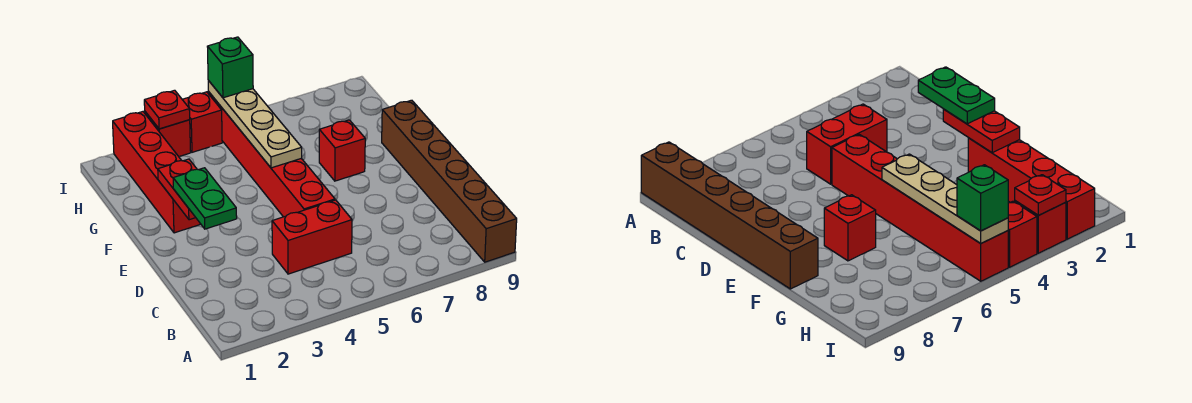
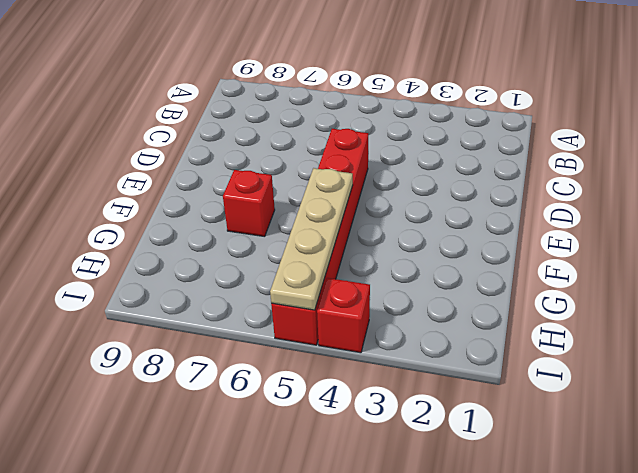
none -> brown 1x6 brick [382,100,517,262]
none -> red 1x2 brick [272,200,352,274]
none -> red 1x4 brick [113,112,200,233]

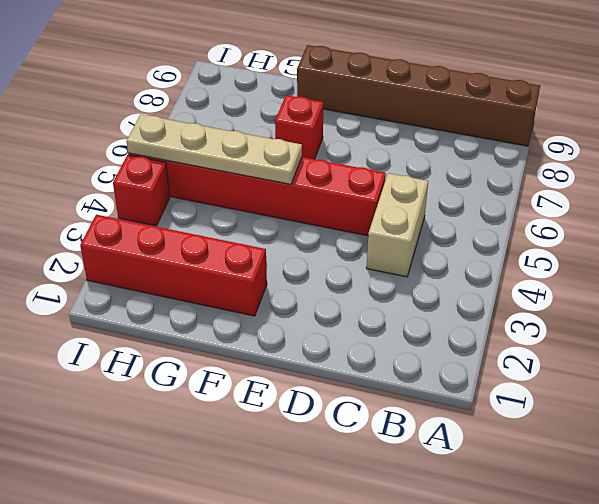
tan 1x2 brick [366,173,428,277] -> red 1x2 brick [272,200,352,274]
none -> red 1x1 brick [145,112,191,156]
none -> red 1x2 plate [158,159,197,220]
none -> red 1x1 plate [144,90,190,129]

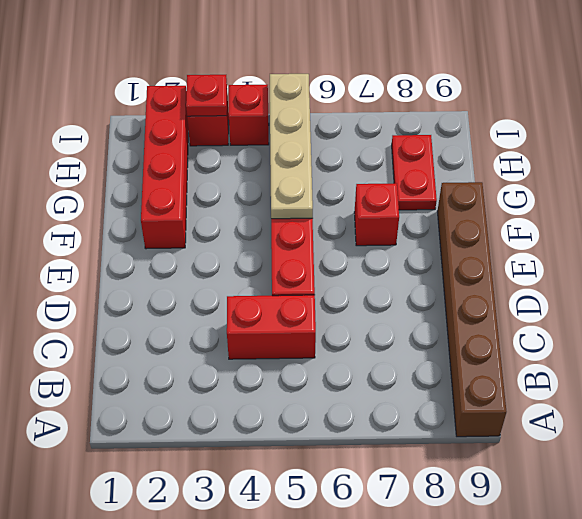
red 1x2 plate [392,135,437,210] -> red 1x2 plate moved to [158,159,197,220]
none -> green 1x2 plate [173,168,237,229]
none -> green 1x1 brick [207,37,253,98]

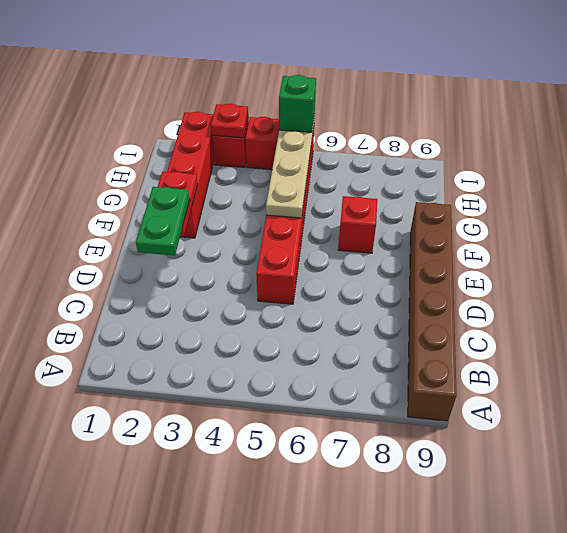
none -> red 1x2 brick [272,200,352,274]

